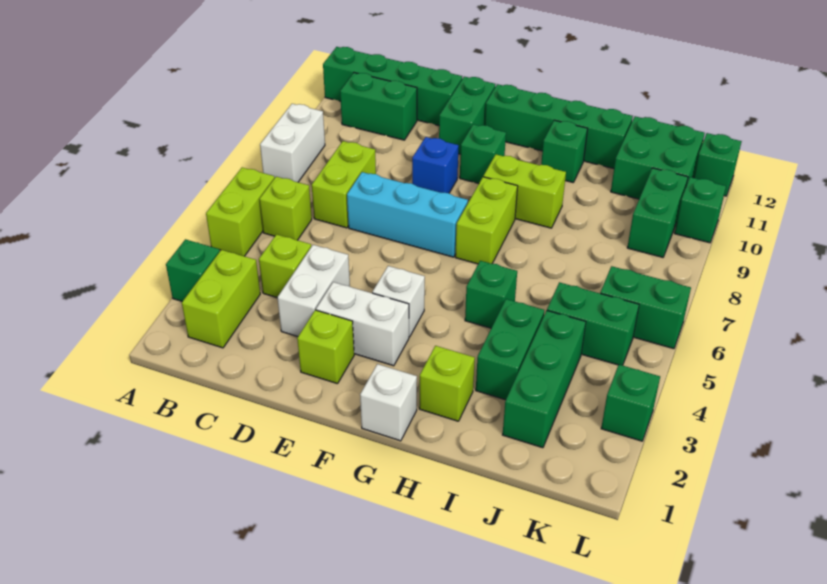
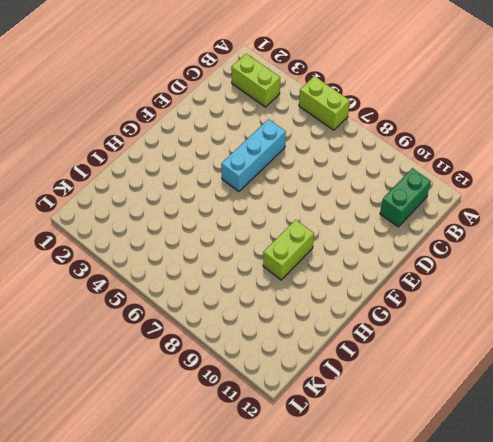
cyan 1x3 brick [221,119,286,192] -> cyan 1x3 brick moved to [347,172,468,257]
none -> green 1x1 brick [166,239,220,301]
none -> white 1x2 brick [260,104,325,182]
none -> green 1x4 brick [323,47,462,125]
none -> lime 1x1 brick [259,177,312,240]

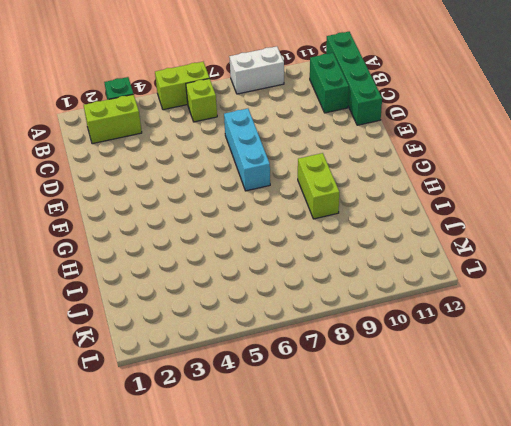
none -> lime 1x1 brick [259,234,311,297]
none -> lime 1x2 brick [312,141,376,228]
none -> white 1x2 brick [277,245,350,337]
none -> lime 1x1 brick [297,310,354,384]

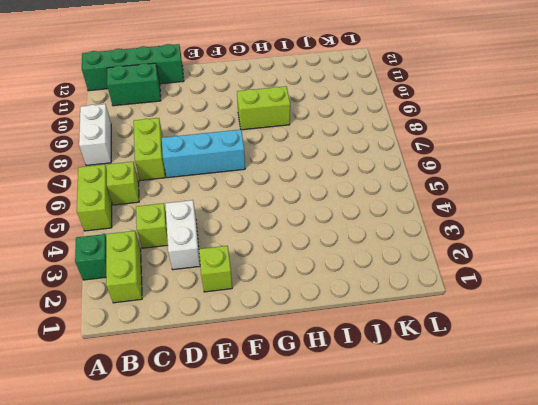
none -> white 1x2 brick [316,282,409,366]
none -> blue 1x1 brick [412,137,459,193]
none -> green 1x2 brick [439,77,496,154]
none -> white 1x1 brick [372,266,425,337]

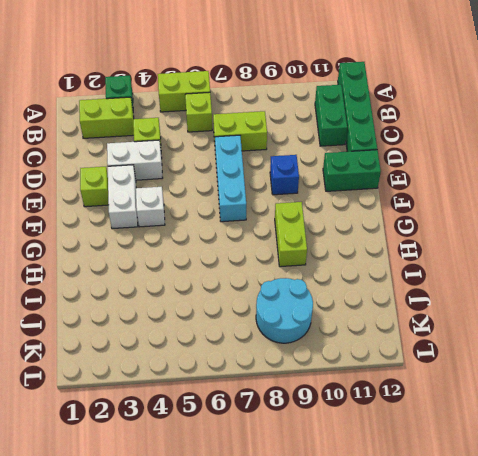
cyan 2x2 round brick [256,278,313,343] -> green 1x2 brick [627,168,688,257]
none -> white 1x2 brick [260,104,325,182]
none -> green 1x1 brick [460,124,506,183]
none -> green 1x4 brick [485,84,633,169]
none -> white 1x1 brick [360,364,417,441]

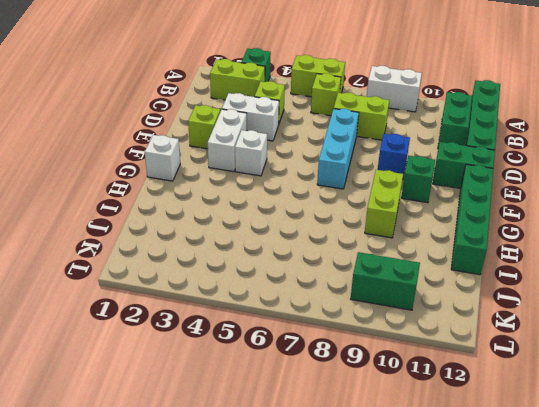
none -> lime 1x2 brick [455,177,518,264]
none -> lime 1x1 brick [419,346,475,421]
none -> green 1x1 brick [465,261,517,328]
none -> green 1x1 brick [541,120,587,182]

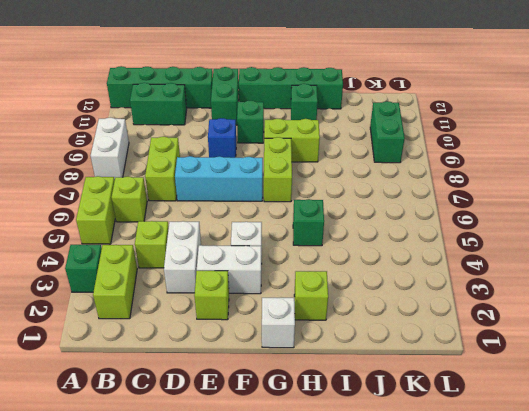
none -> green 1x2 brick [476,299,544,400]
none -> green 1x3 brick [503,311,586,448]
none -> green 1x2 brick [547,282,639,365]
none -> green 2x2 brick [611,116,705,199]

